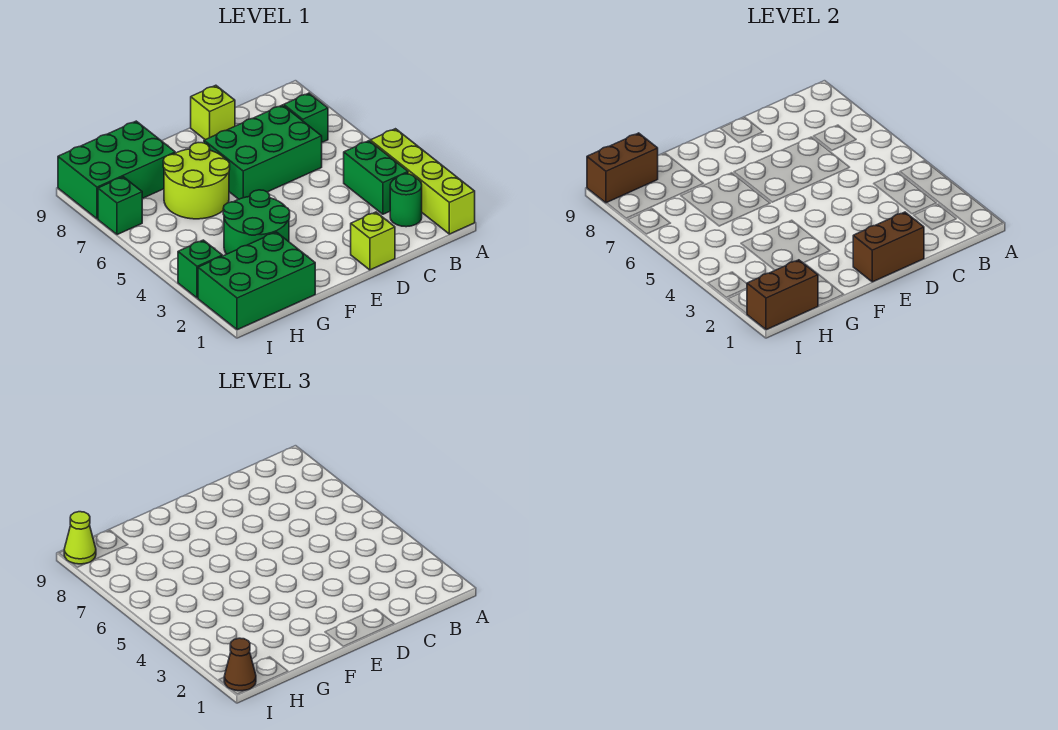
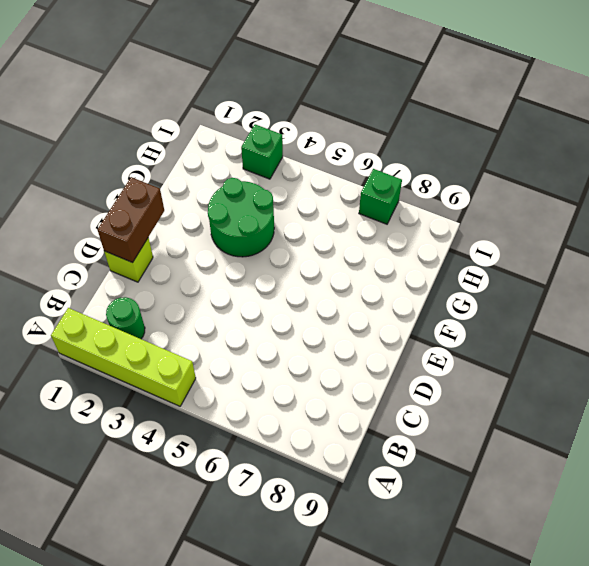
none -> green 1x2 brick [344,141,408,214]
none -> green 1x1 brick [284,93,328,142]
none -> green 2x3 brick [204,105,322,199]

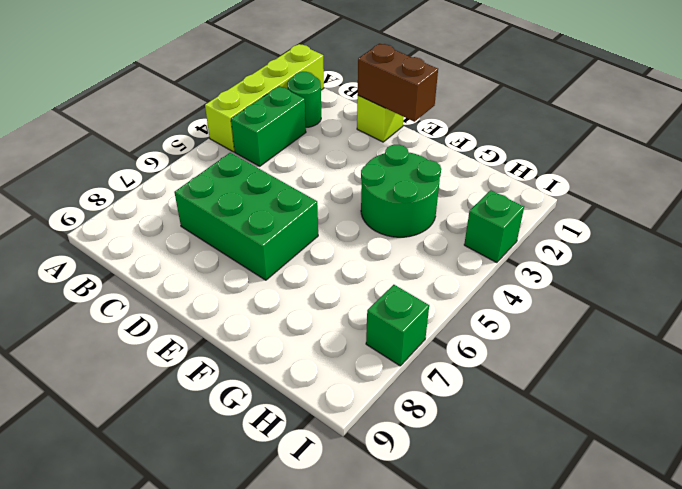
none -> green 1x1 brick [284,93,328,142]
none -> lime 1x1 brick [191,85,235,140]
none -> lime 2x2 round brick [163,143,230,219]

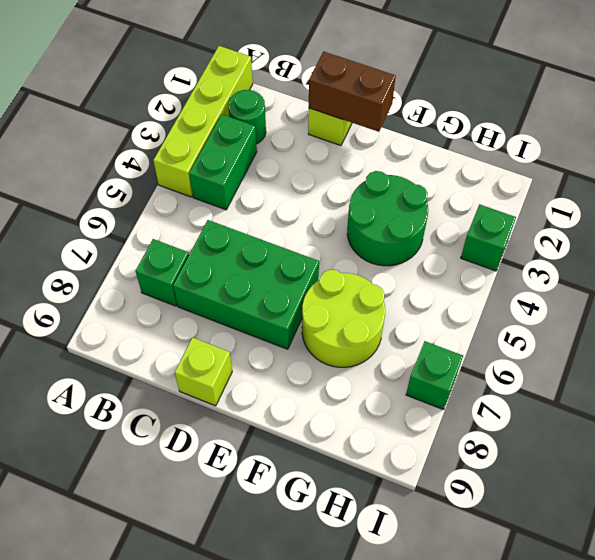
none -> green 2x3 brick [198,232,315,330]
none -> green 2x3 brick [58,121,175,219]
none -> brown 1x2 brick [747,260,818,330]

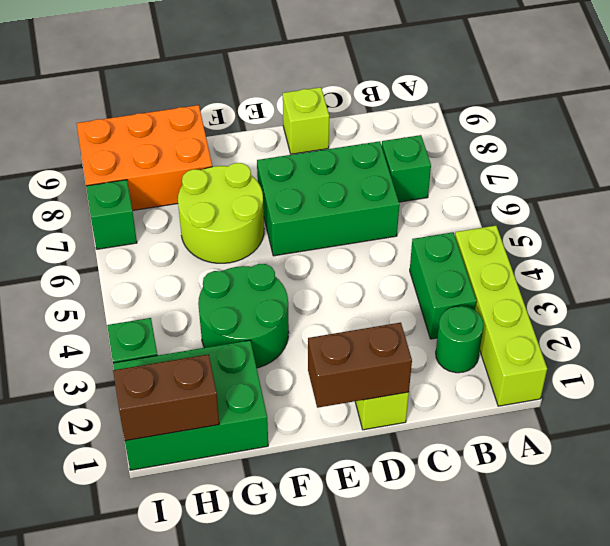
orange 2x3 brick [77,105,212,211] -> green 2x3 brick [58,121,175,219]
none -> brown 1x2 brick [587,133,658,203]
none -> brown 1x1 cone [224,638,256,691]
none -> lime 1x1 cone [64,512,96,564]

